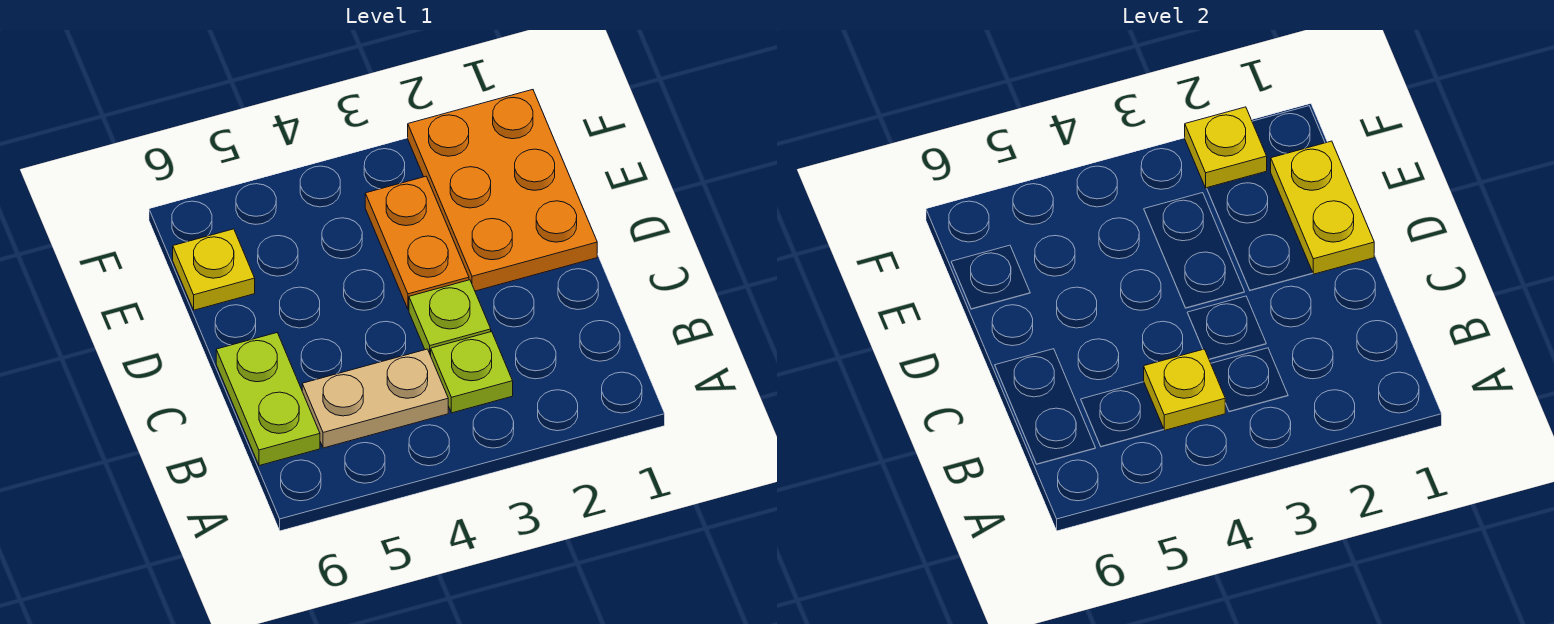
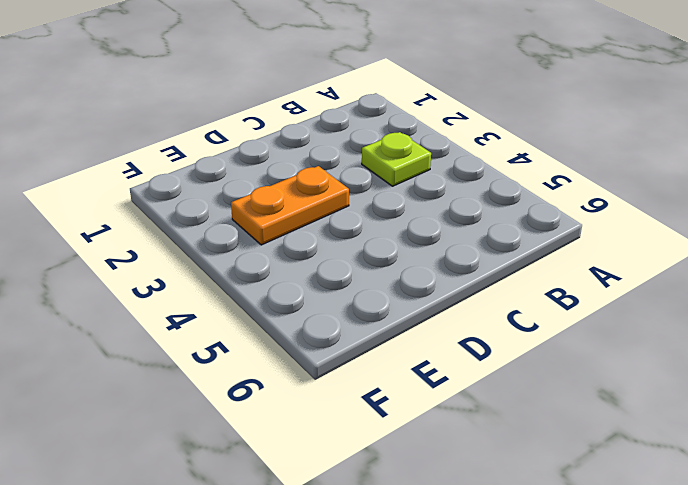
none -> tan 1x2 plate [302,349,448,448]
none -> lime 1x2 plate [216,333,320,466]

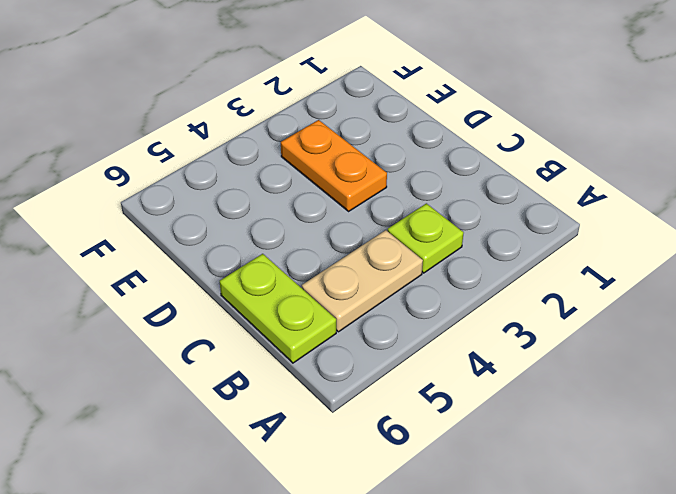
none -> lime 1x1 plate [409,280,491,355]
none -> orange 2x3 plate [408,90,597,291]

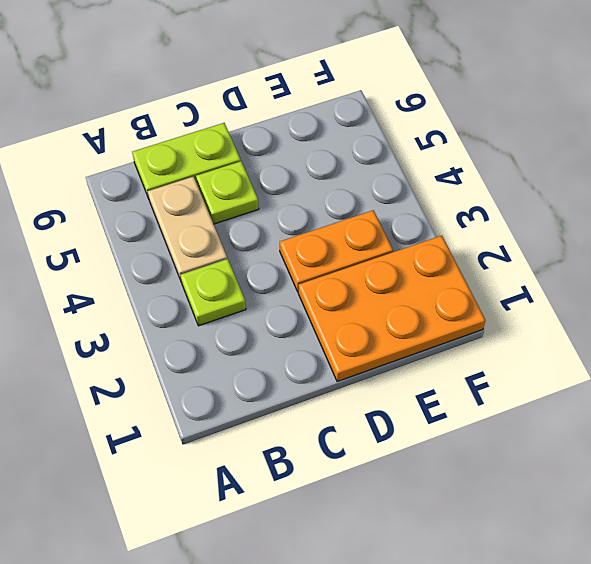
lime 1x1 plate [196,161,259,224] -> lime 1x1 plate moved to [409,280,491,355]
none -> yellow 1x1 plate [173,229,255,310]
none -> yellow 1x1 plate [1144,349,1226,430]

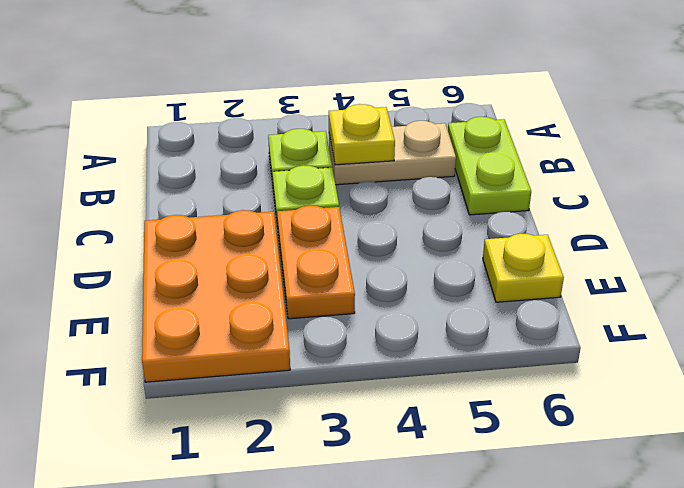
none -> yellow 1x2 plate [1271,141,1374,274]
none -> yellow 1x1 plate [1185,107,1267,188]

